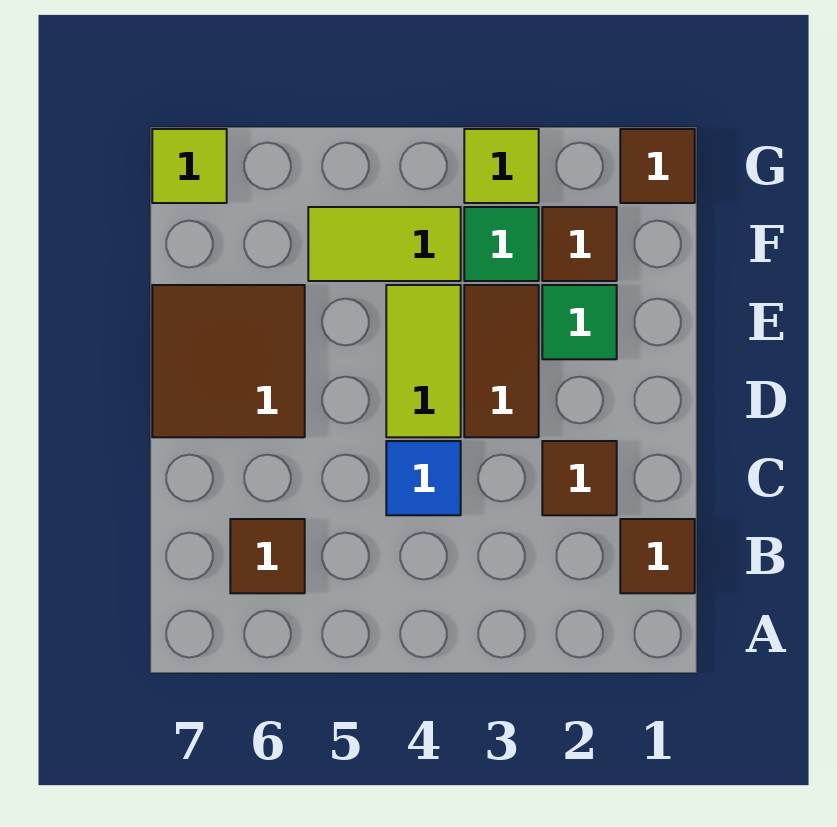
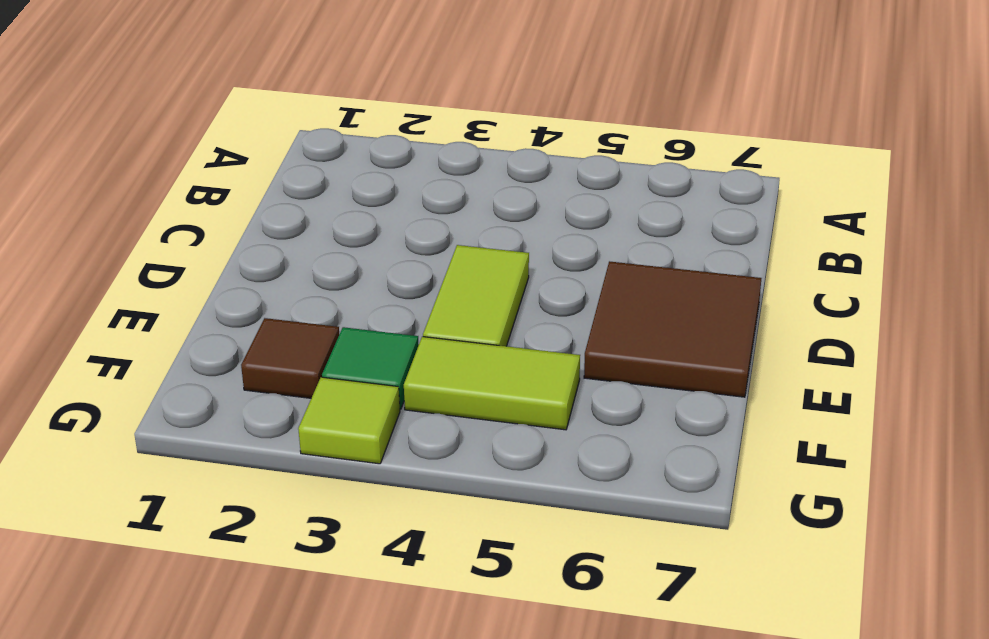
none -> brown 1x1 tile [620,519,695,593]
none -> brown 1x1 tile [230,519,305,593]
none -> brown 1x1 tile [542,441,617,515]

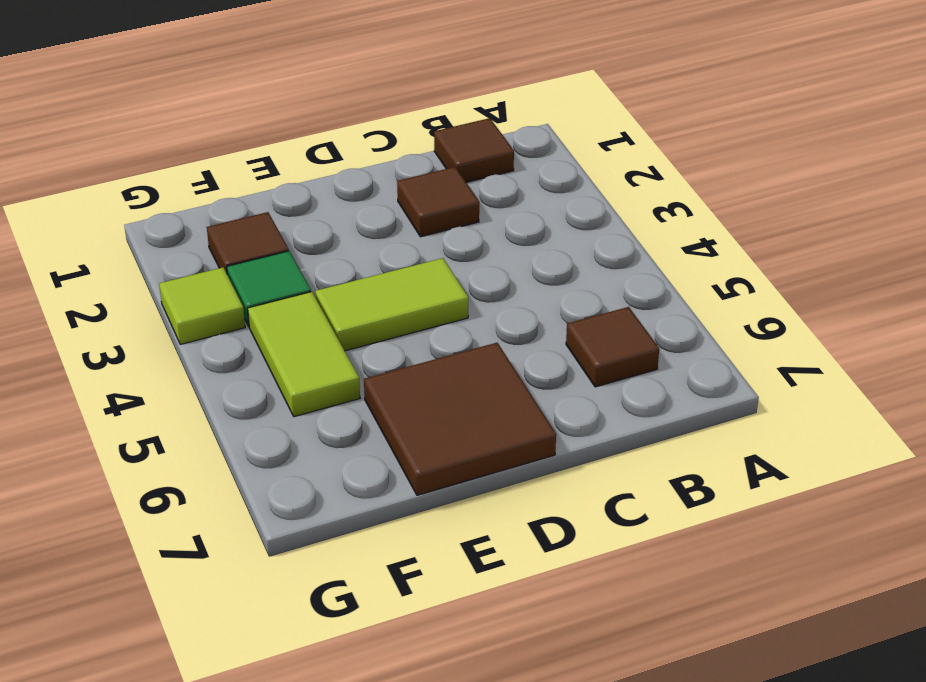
none -> blue 1x1 tile [386,441,461,515]
none -> brown 1x2 tile [464,285,539,437]
none -> green 1x1 tile [542,285,617,359]

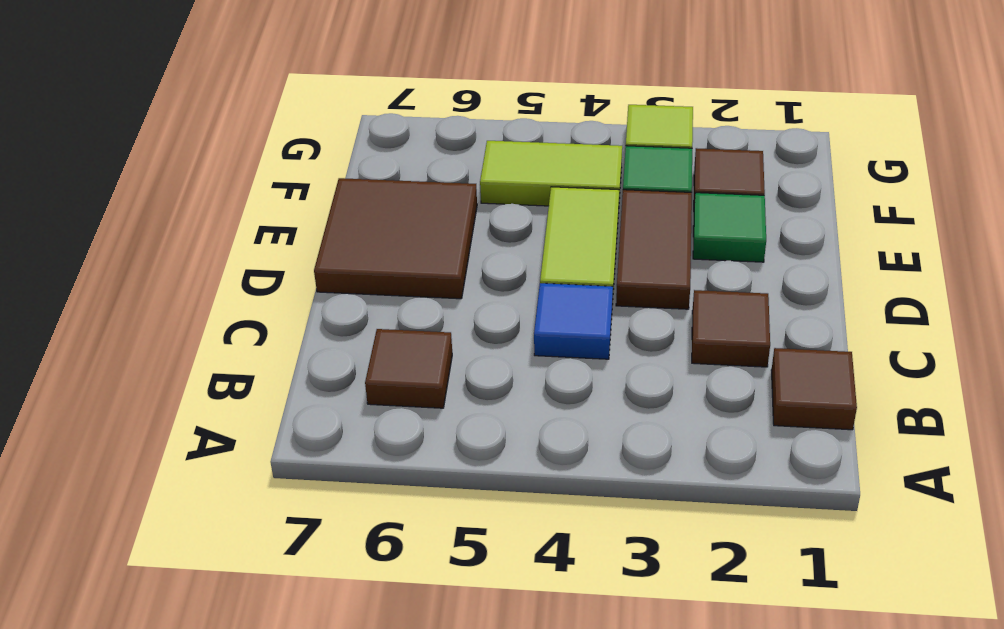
none -> brown 1x1 tile [620,129,695,203]
none -> lime 1x1 tile [152,129,227,203]

